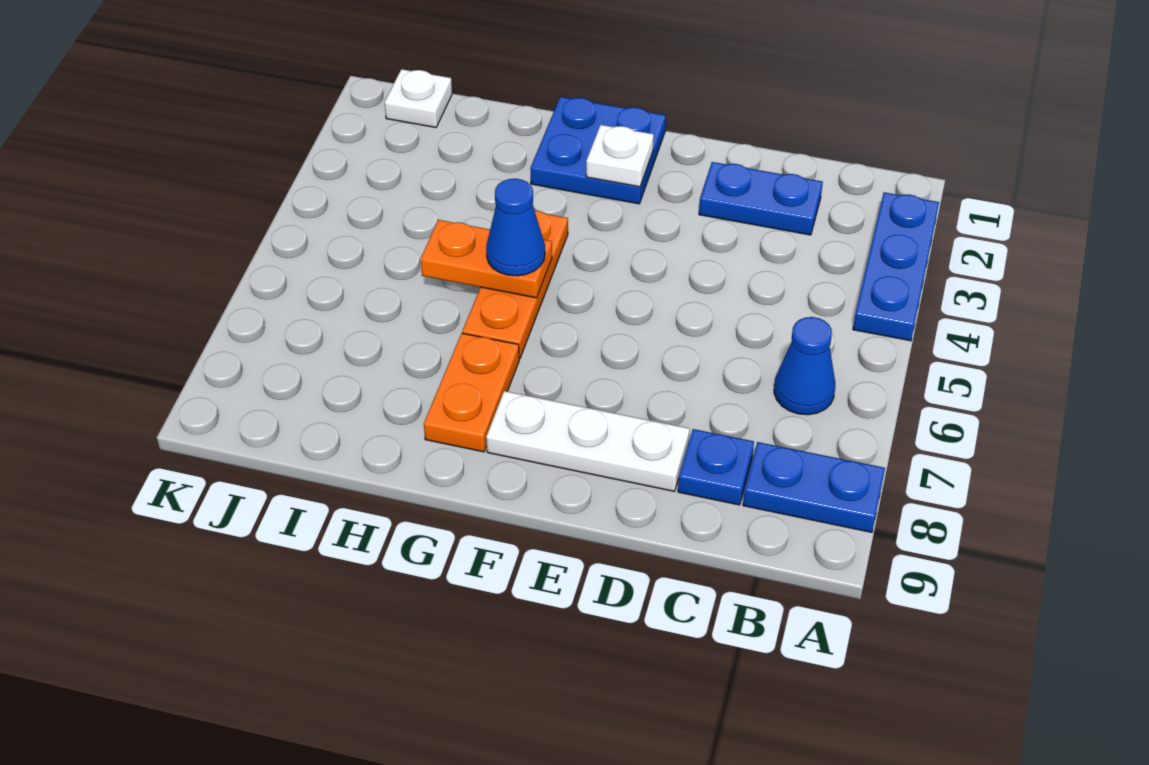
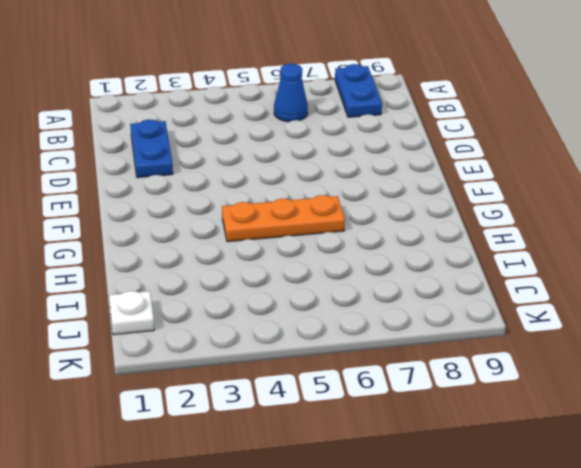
none -> blue 1x3 plate [853,192,939,341]
none -> blue 1x1 plate [678,429,754,505]
none -> white 1x3 plate [486,391,690,491]

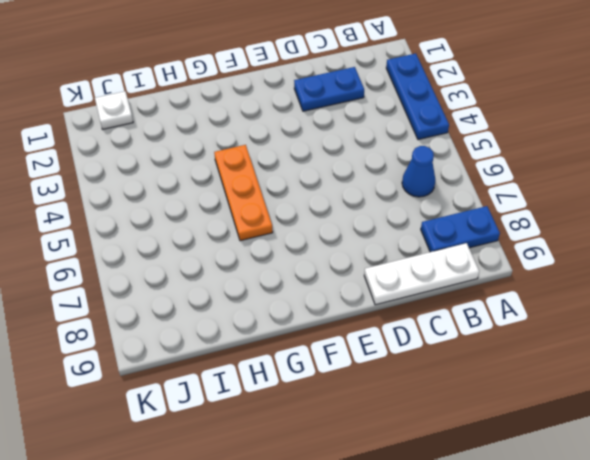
white 1x3 plate [364,243,479,305] -> white 1x3 plate moved to [486,391,690,491]
none -> blue 1x1 plate [678,429,754,505]
none -> blue 2x2 plate [530,97,666,204]
none -> orange 1x2 plate [424,333,519,452]

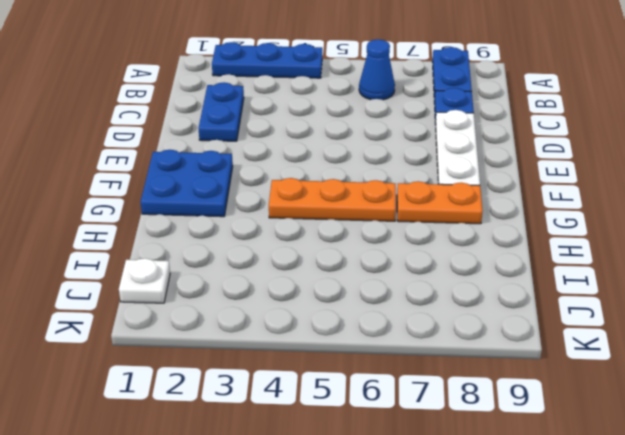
none -> white 1x1 plate [586,125,654,187]
none -> orange 1x2 plate [420,220,552,298]
none -> blue 1x1 cone [486,179,545,276]

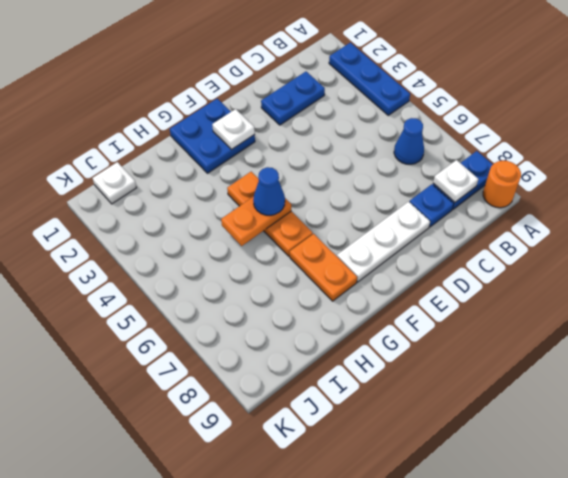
orange 1x1 round brick [483,161,521,208] -> none
white 1x1 plate [433,160,478,203] -> none

